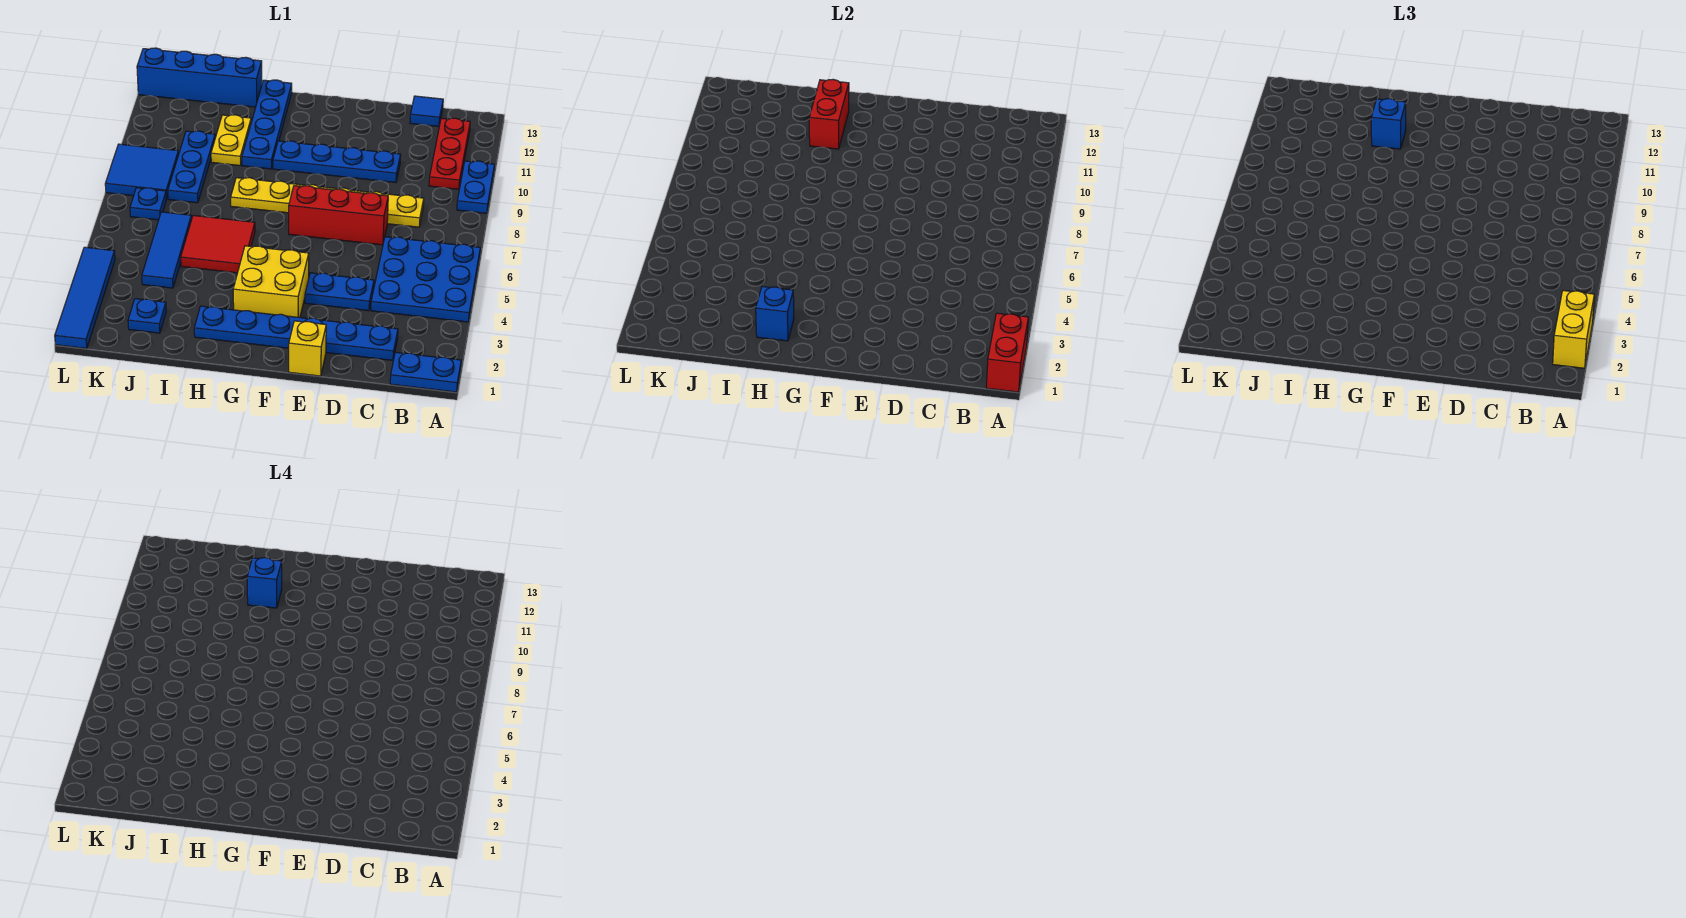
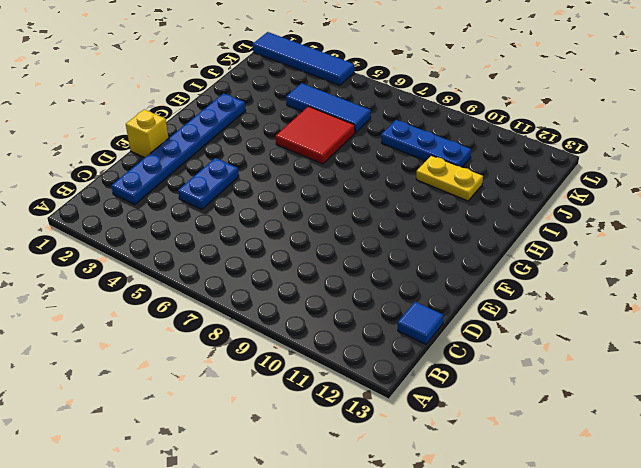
none -> blue 1x2 plate [390,352,461,392]
none -> blue 3x3 plate [371,237,480,322]
none -> blue 1x2 plate [457,161,494,213]

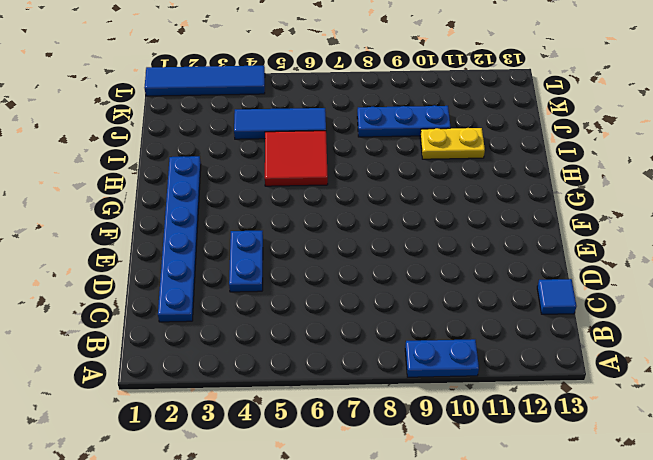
none -> blue 1x2 plate [390,352,461,392]
none -> blue 3x3 plate [371,237,480,322]
none -> red 1x3 plate [429,118,470,189]

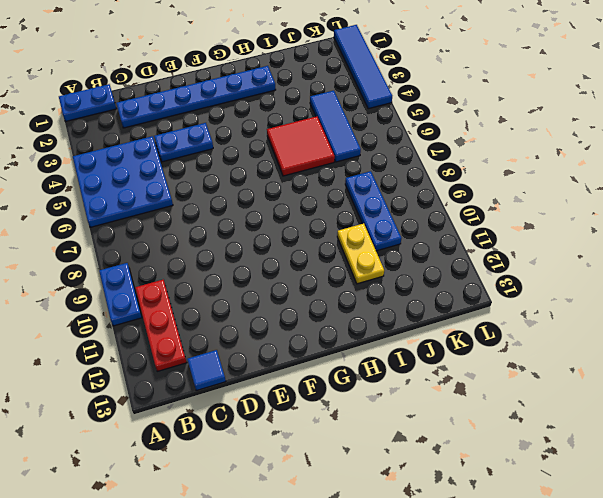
none -> yellow 1x6 plate [231,178,424,227]
none -> red 1x3 brick [289,185,388,245]
none -> blue 1x4 plate [273,141,401,183]

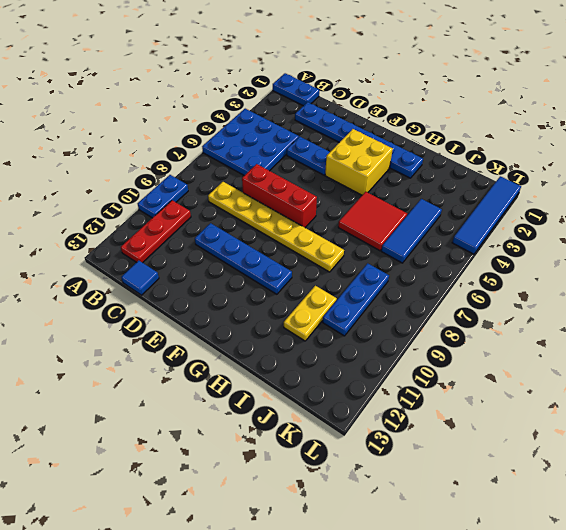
none -> yellow 1x1 brick [289,321,326,376]
none -> blue 1x4 plate [242,80,292,169]
none -> blue 1x4 brick [137,48,262,107]

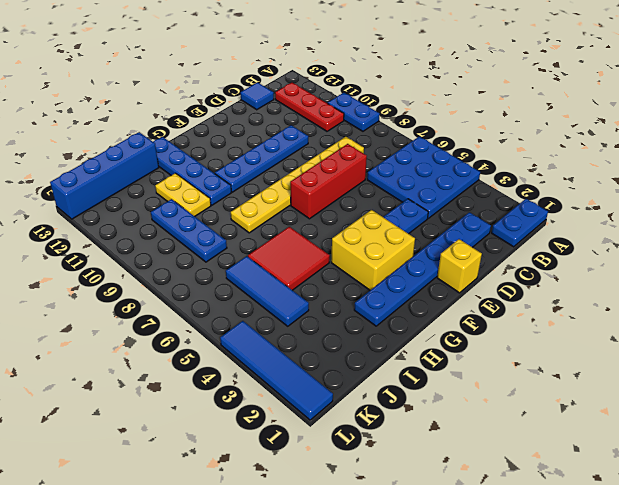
none -> blue 1x1 plate [128,299,166,333]
none -> blue 1x1 plate [130,188,166,220]
none -> blue 2x2 tile [105,144,179,199]

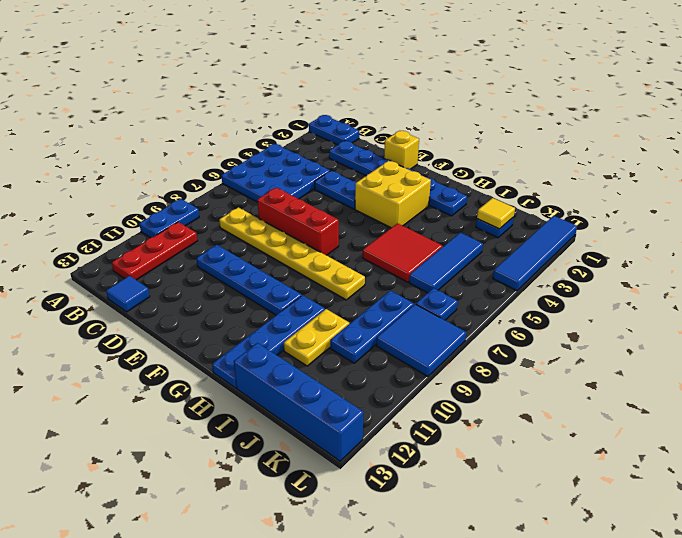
yellow 1x1 tile [477,198,515,229] -> none
none -> red 1x2 brick [986,313,1028,392]
none -> blue 1x1 brick [756,287,794,341]
none -> red 1x2 brick [809,79,849,149]

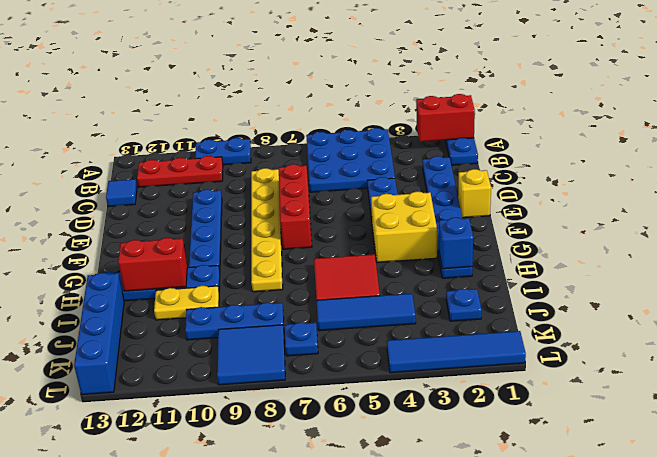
none -> yellow 1x2 brick [1553,291,1594,368]
none -> blue 1x1 brick [1371,99,1406,149]
none -> blue 1x1 brick [247,558,282,608]

